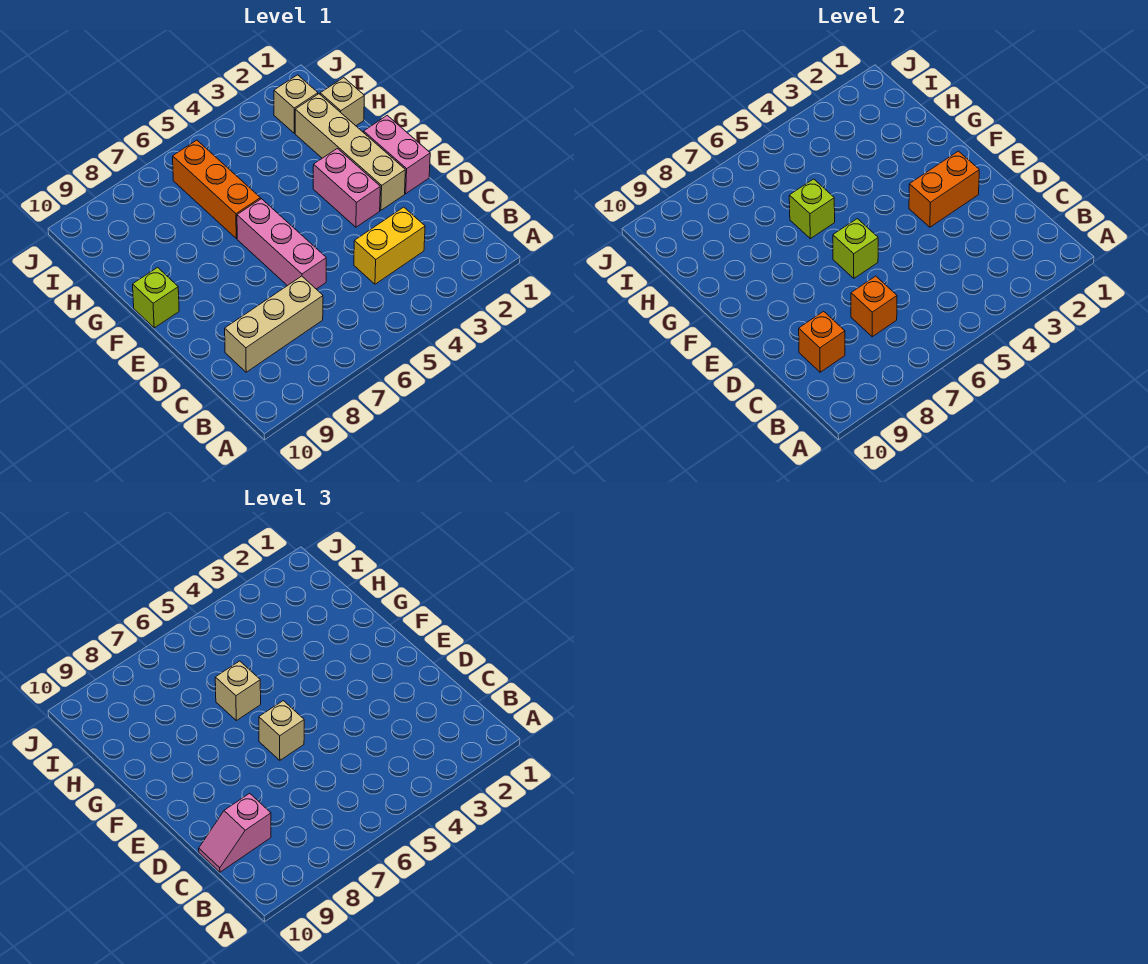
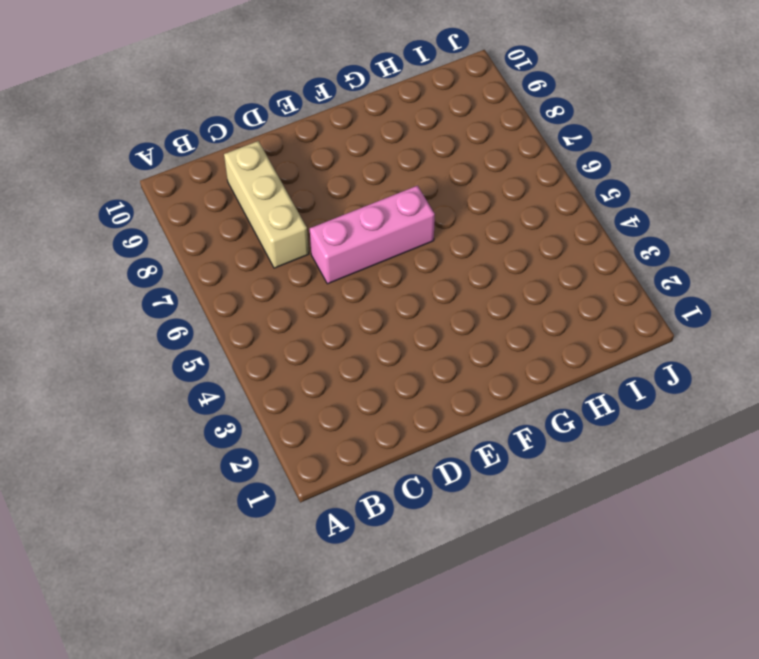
none -> yellow 1x2 brick [354,207,425,284]
none -> pink 1x2 brick [364,115,430,194]
none -> tan 1x4 brick [295,94,405,210]

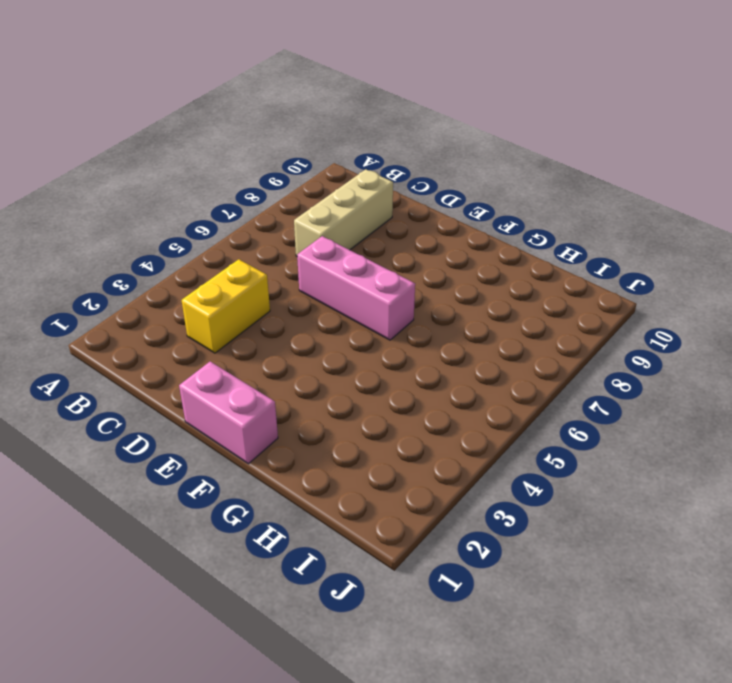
none -> tan 1x4 brick [295,94,405,210]
none -> pink 1x2 brick [313,148,380,227]
none -> lime 1x1 brick [133,267,179,328]

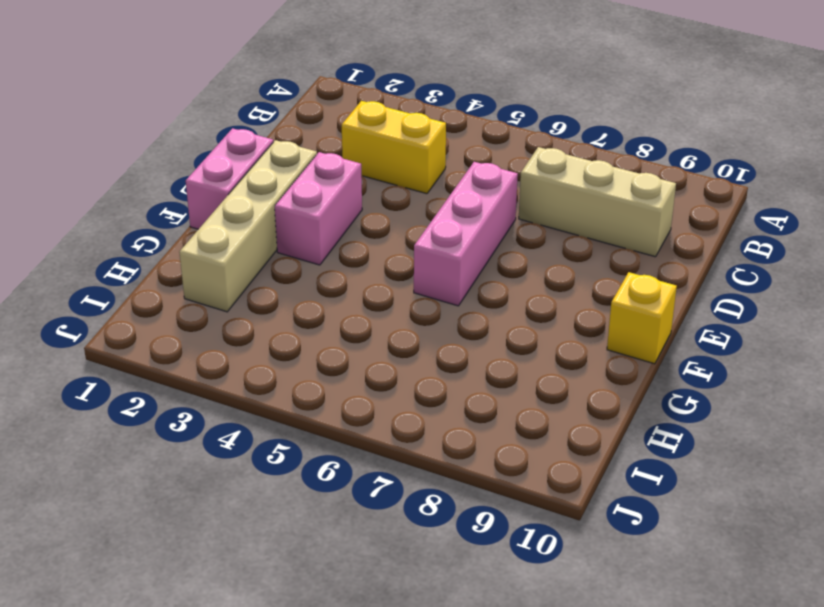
yellow 1x1 brick [607,272,677,364] -> lime 1x1 brick [133,267,179,328]
none -> orange 1x3 brick [173,140,260,239]
none -> tan 1x1 brick [320,78,364,126]
none -> tan 1x1 brick [274,75,318,133]

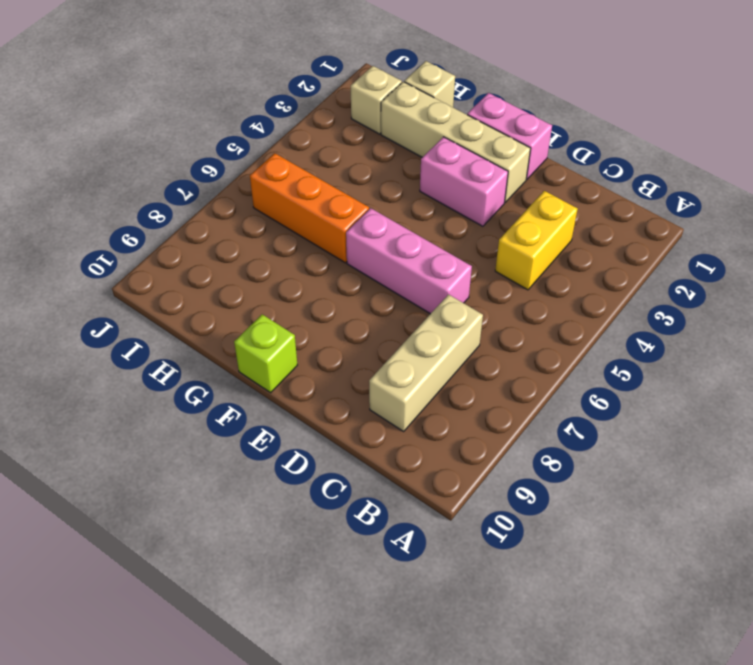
none -> orange 1x1 brick [851,276,897,337]
none -> orange 1x1 brick [799,311,845,372]
none -> orange 1x2 brick [909,151,979,227]

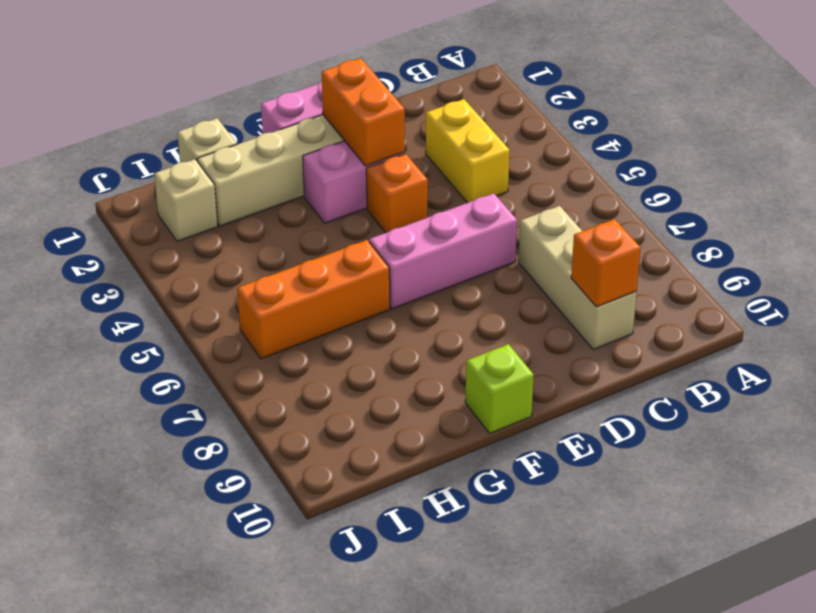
orange 1x1 brick [366,154,428,233] -> orange 1x1 brick moved to [851,276,897,337]
none -> lime 1x1 brick [833,219,878,278]
none -> lime 1x1 brick [789,179,835,239]
none -> pink 1x2 slope [199,793,271,872]

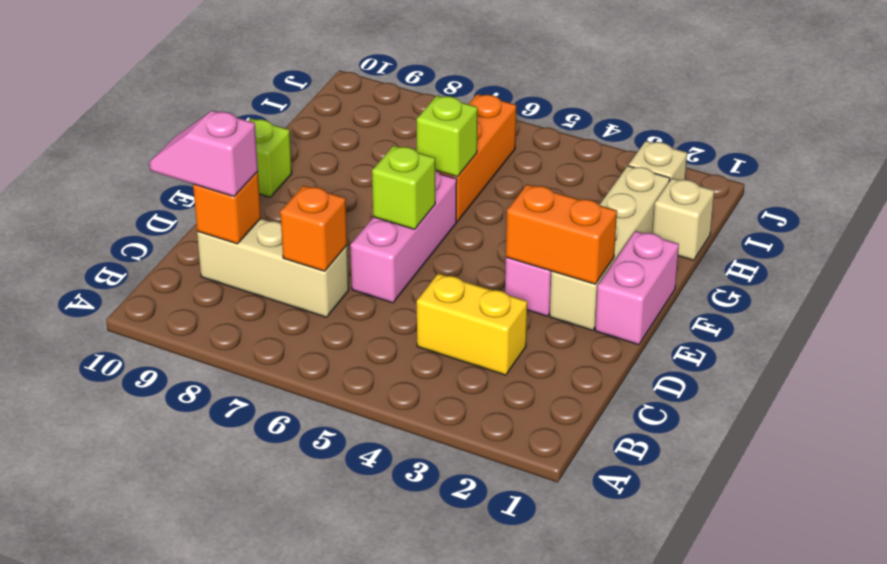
none -> tan 1x1 brick [259,701,304,760]
none -> tan 1x1 brick [215,661,261,721]

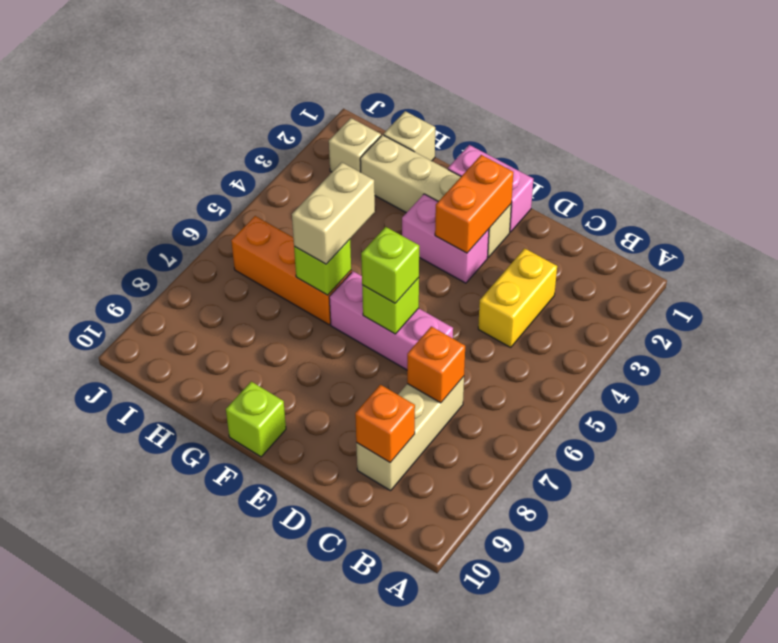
lime 1x1 brick [361,227,419,303] -> tan 1x1 brick [259,701,304,760]
tan 1x2 brick [292,162,375,264] -> tan 1x1 brick [215,661,261,721]
none -> pink 1x2 slope [199,793,271,872]

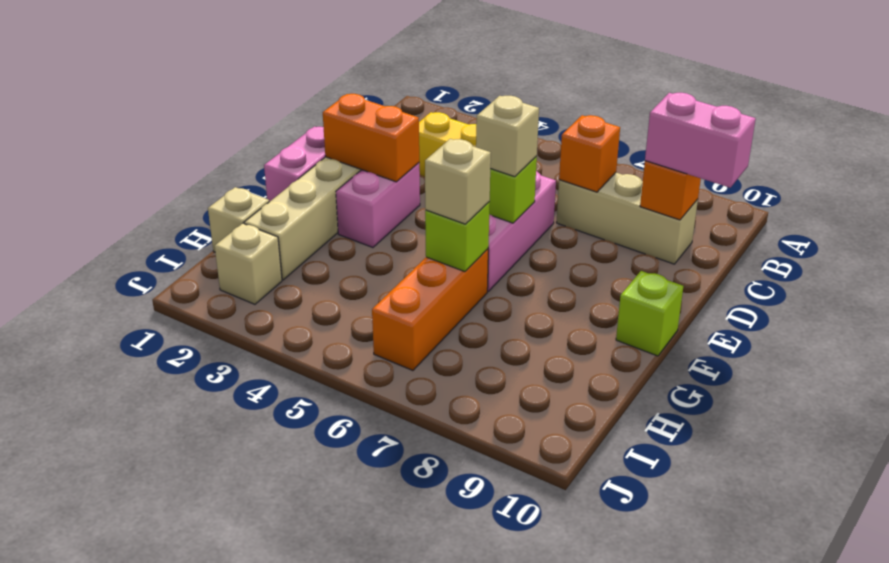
pink 1x2 brick [645,93,756,188] -> pink 1x2 slope [199,793,271,872]

